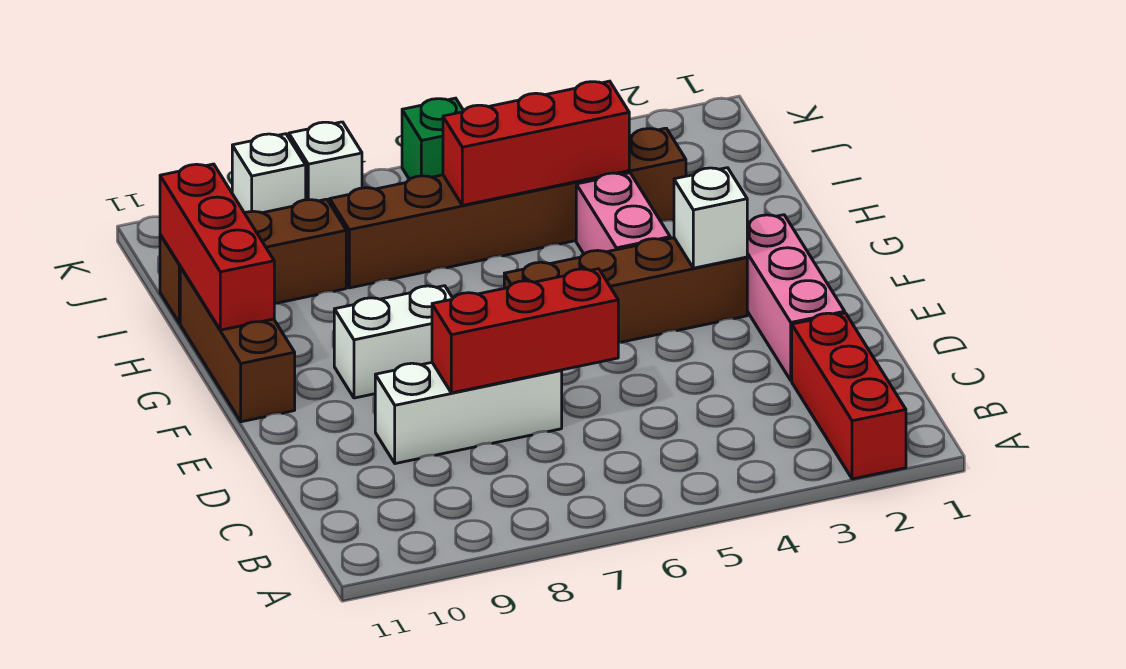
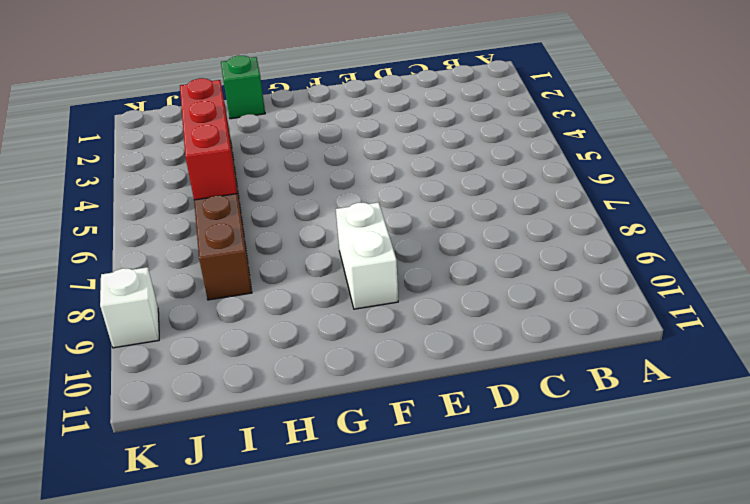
green 1x1 brick [221,56,265,119] -> green 1x1 brick moved to [402,98,464,180]
none -> red 1x3 brick [792,313,906,479]
none -> pink 1x3 brick [747,215,845,381]
none -> white 1x3 brick [375,363,562,464]

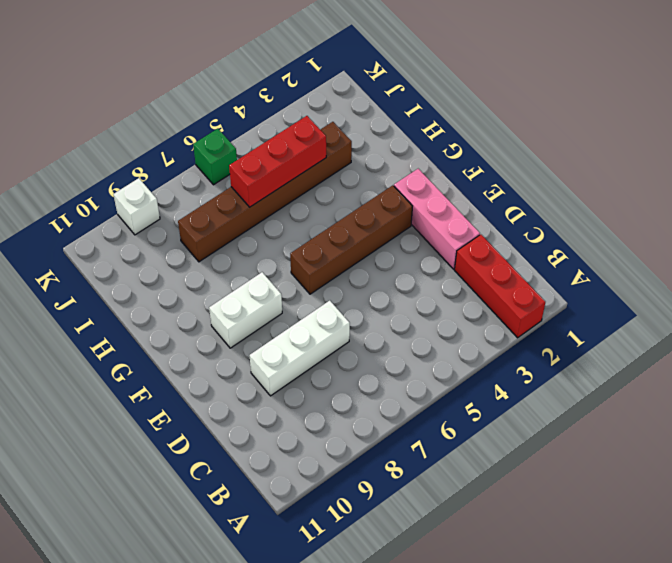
none -> brown 1x3 brick [180,267,295,422]
none -> pink 1x2 brick [576,173,670,254]
none -> brown 1x3 brick [160,199,346,323]

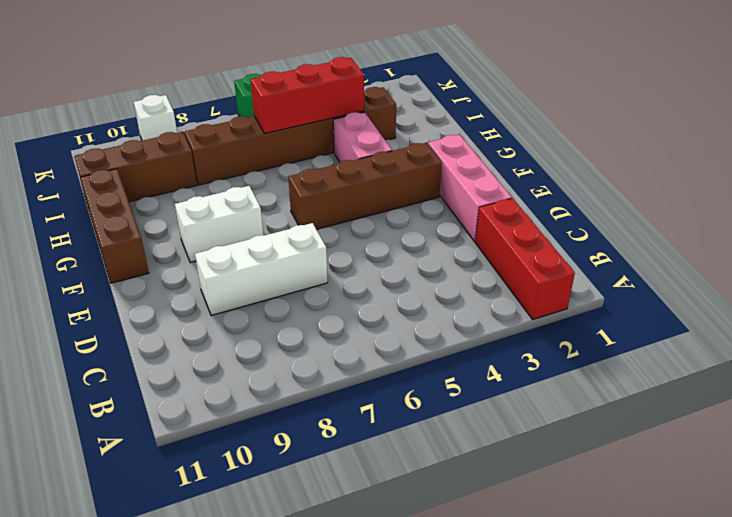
none -> white 1x1 brick [289,122,362,203]
none -> red 1x3 brick [432,269,618,393]
none -> white 1x1 brick [674,168,747,268]

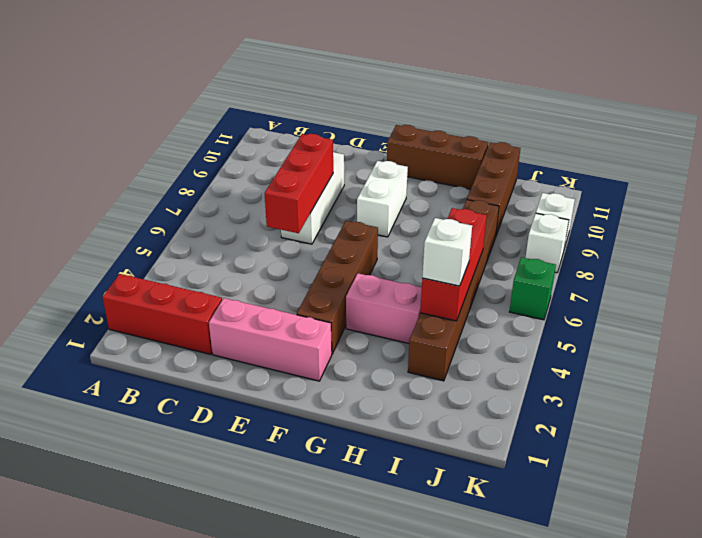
white 1x1 brick [422,218,472,286] -> white 1x1 brick moved to [674,168,747,268]
none -> red 1x3 brick [160,164,274,330]

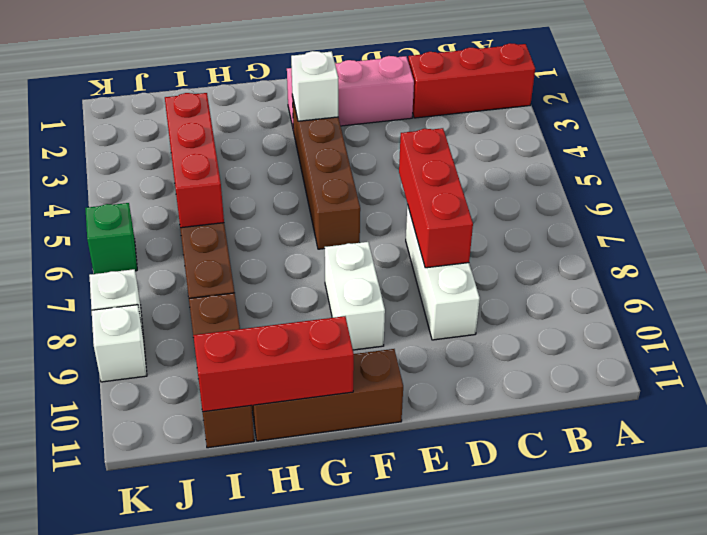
none -> pink 1x2 brick [576,173,670,254]

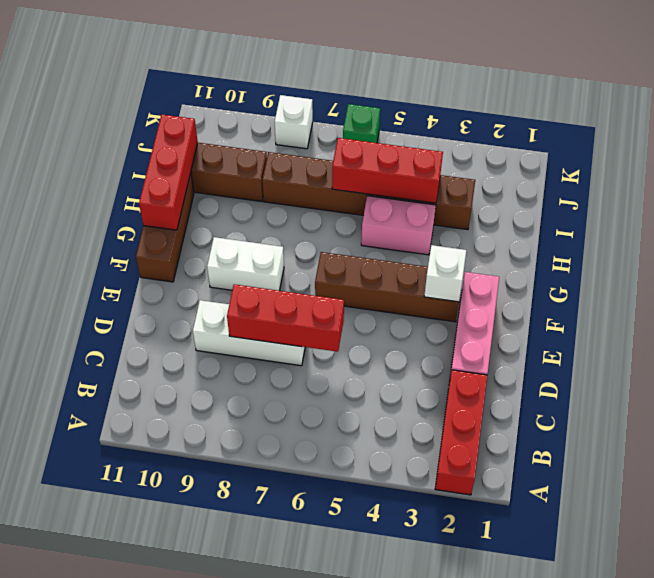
pink 1x2 brick [361,196,436,255] -> pink 1x2 brick turned to [576,173,670,254]
none -> white 1x1 brick [232,134,306,213]

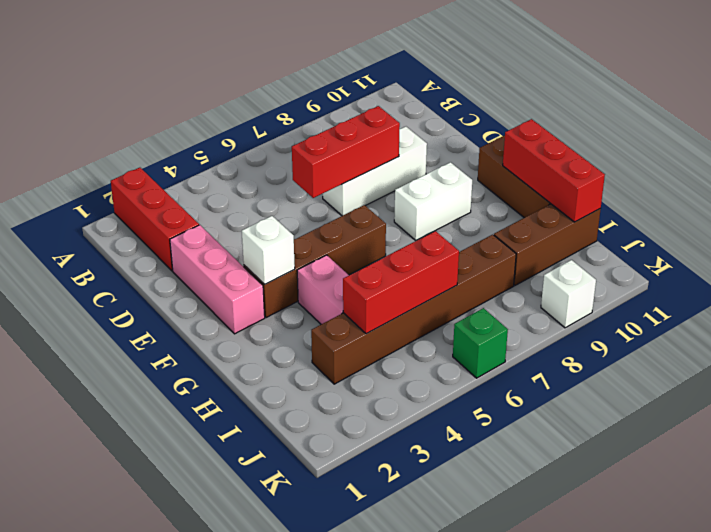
none -> white 1x1 brick [289,122,362,203]

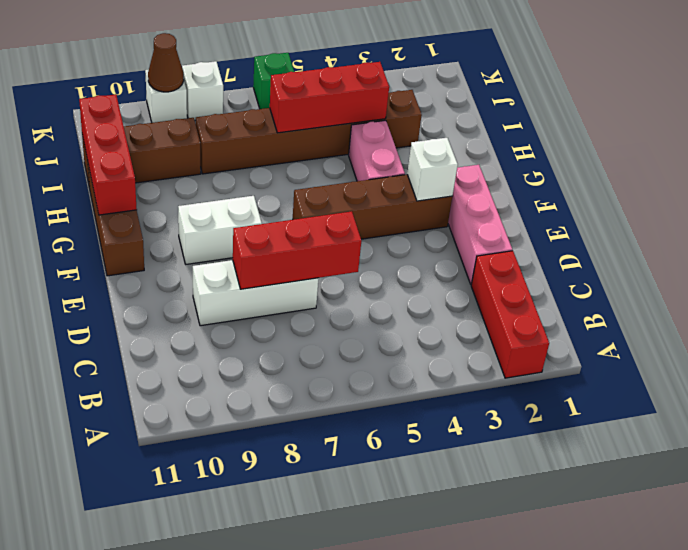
brown 1x1 cone [148,33,184,92] -> none

